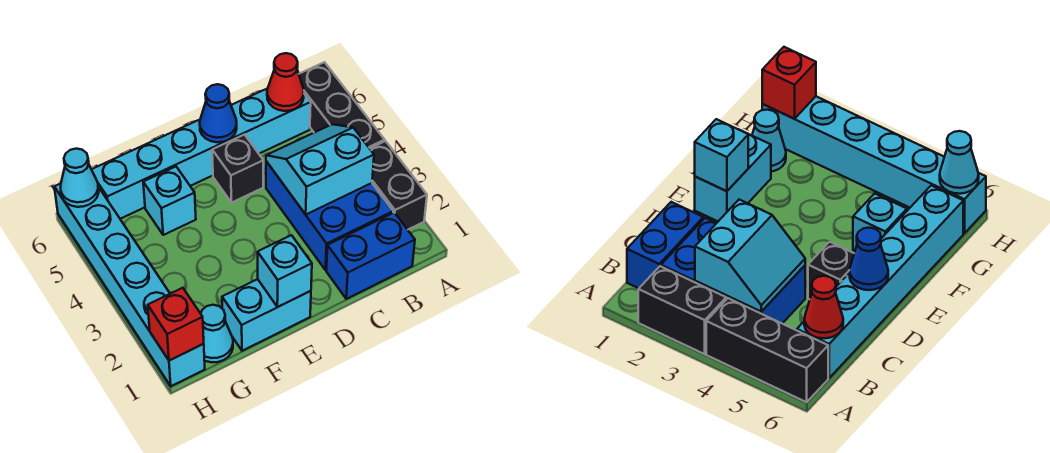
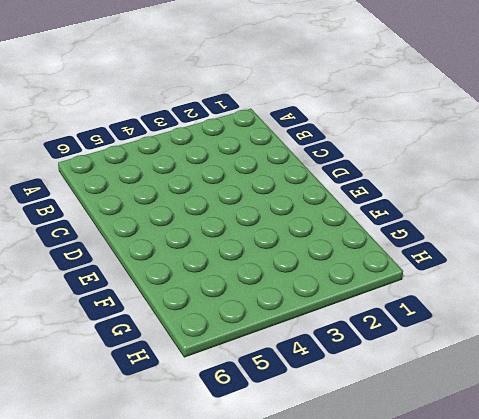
none -> black 1x2 brick [370,141,427,230]
none -> black 1x3 brick [299,62,385,148]
none -> blue 1x2 brick [326,212,415,299]

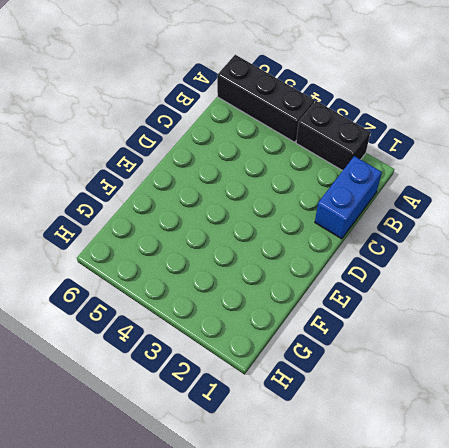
none -> blue 2x3 brick [266,161,393,270]
none -> cyan 1x6 brick [91,88,311,219]
none -> black 1x1 brick [212,135,263,203]

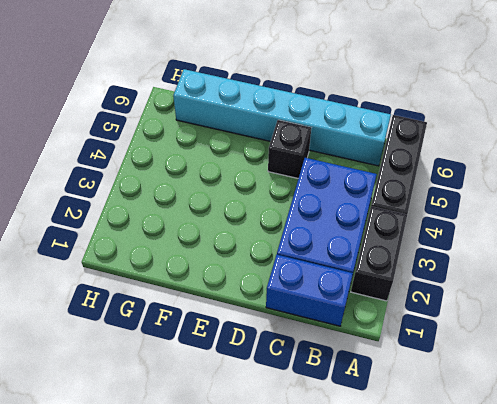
none -> cyan 1x2 brick [222,279,311,351]
none -> cyan 1x1 brick [143,167,196,235]
none -> cyan 1x1 cone [201,305,233,362]

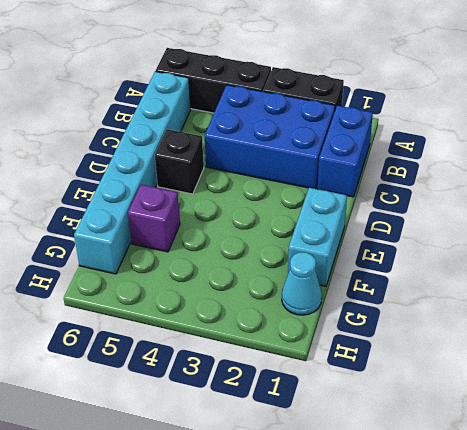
purple 1x1 brick [128,185,180,252] -> cyan 1x1 brick [143,167,196,235]
none -> cyan 1x6 brick [54,184,205,386]
none -> cyan 2x2 slope [266,124,374,214]
none -> red 1x1 cone [267,53,304,111]

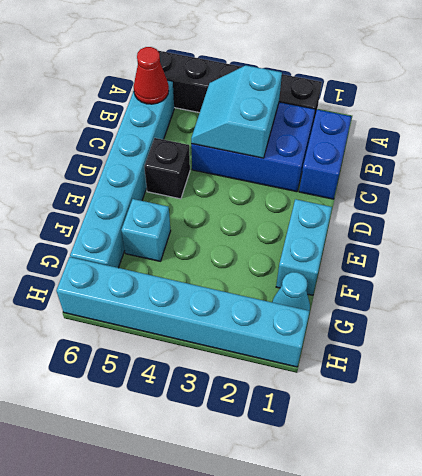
none -> blue 1x1 cone [200,84,237,142]
none -> cyan 1x1 brick [258,235,312,307]
none -> red 1x1 brick [148,288,204,361]

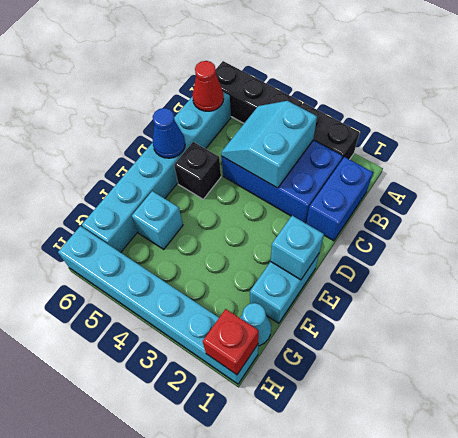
none -> cyan 1x1 cone [61,149,99,207]

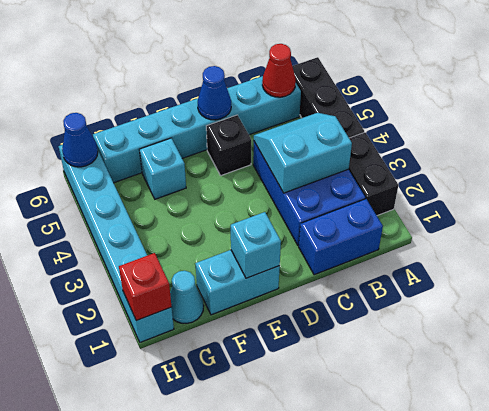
blue 1x1 cone [62,113,98,167] -> cyan 1x1 cone [61,149,99,207]

